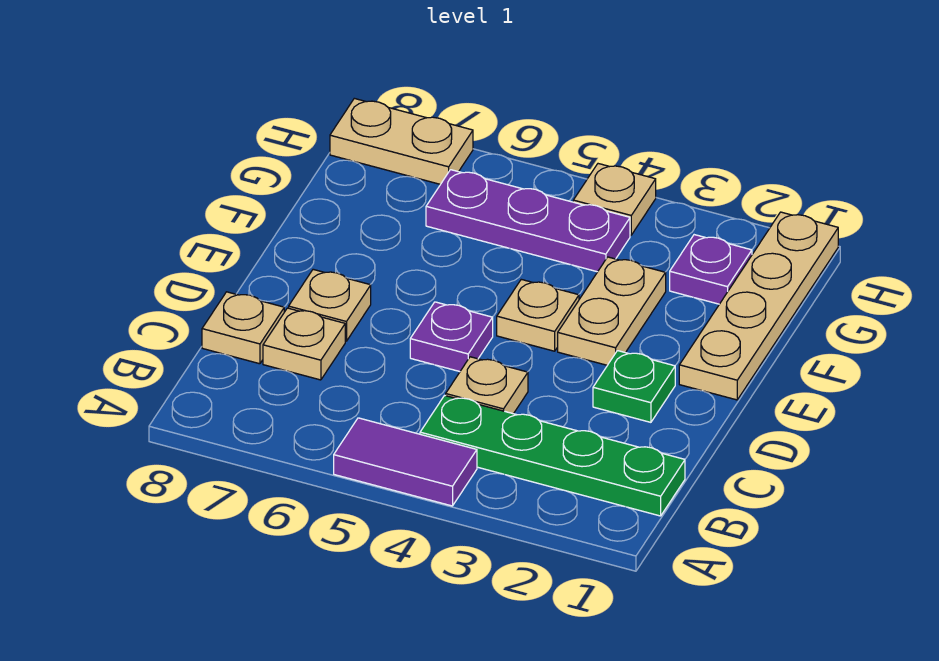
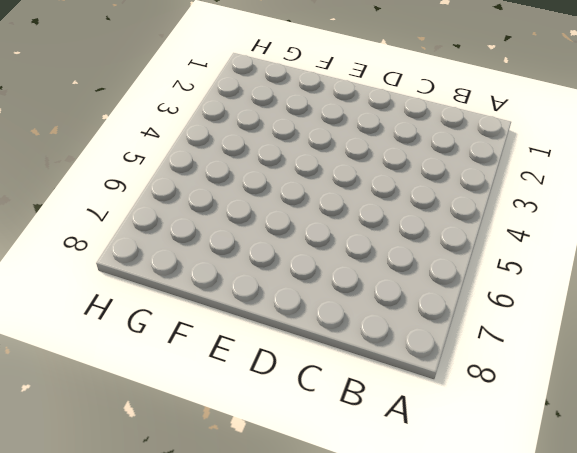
none -> purple 1x2 tile [334,418,477,506]
none -> green 1x4 plate [420,395,685,516]
none -> tan 1x1 plate [446,357,528,414]

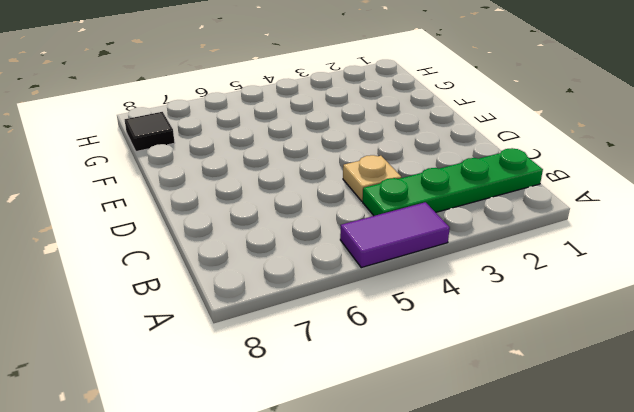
black 1x1 tile [125,112,175,152] -> none
none -> tan 1x1 plate [263,308,345,380]
none -> tan 1x1 plate [202,292,284,364]
none -> green 1x1 plate [593,351,675,422]

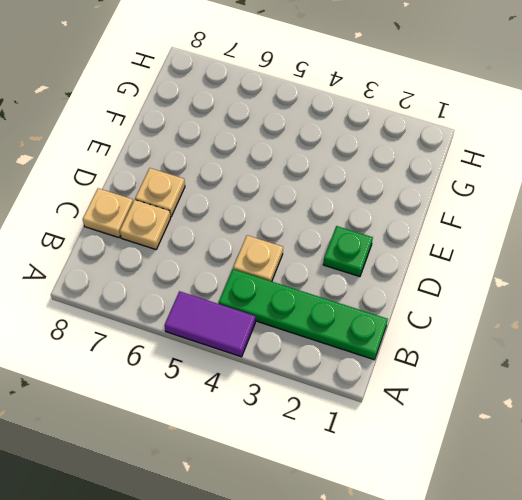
none -> purple 1x1 plate [410,302,493,372]
none -> tan 1x4 plate [679,212,838,400]
none -> tan 1x2 plate [558,257,666,365]

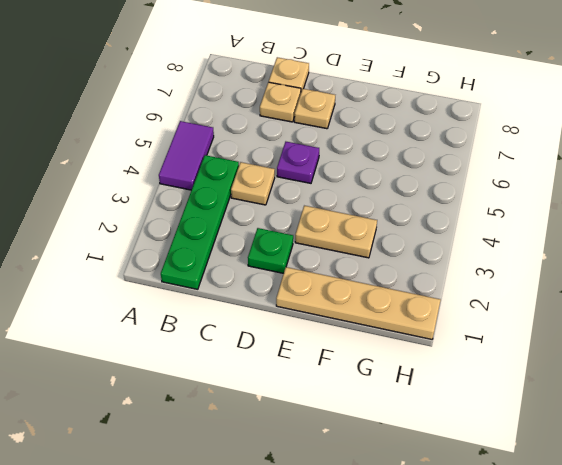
none -> tan 1x1 plate [497,279,579,351]
none -> purple 1x1 plate [670,235,752,304]
none -> purple 1x3 plate [426,170,630,272]

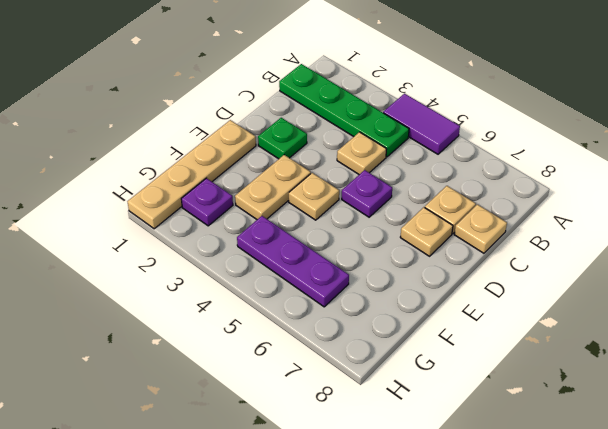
none -> tan 1x1 plate [573,164,656,235]
none -> tan 1x2 plate [330,98,473,184]

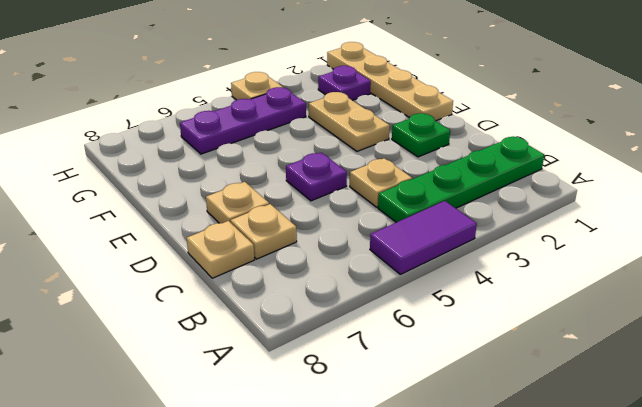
none -> tan 1x1 plate [497,279,579,351]
none -> tan 1x2 plate [330,98,473,184]

